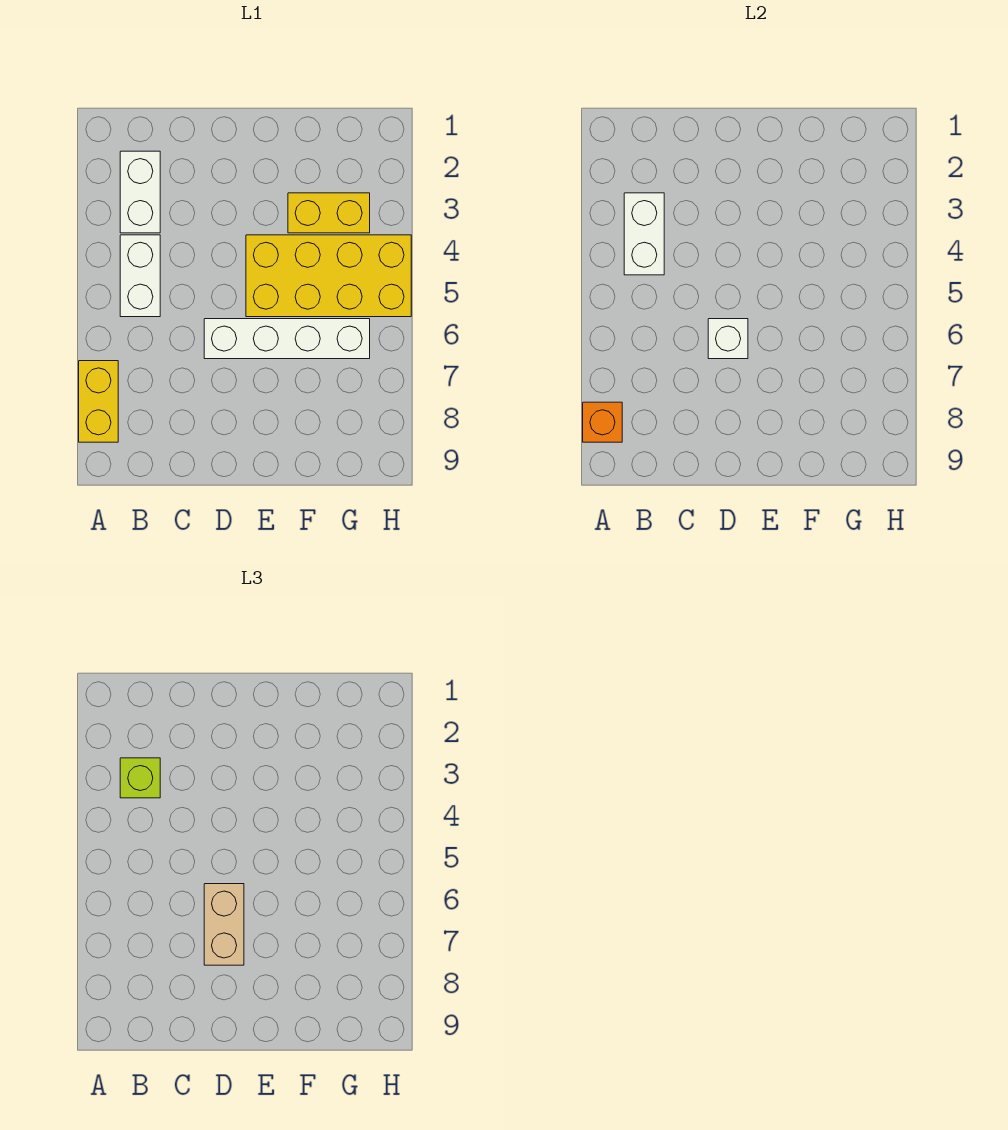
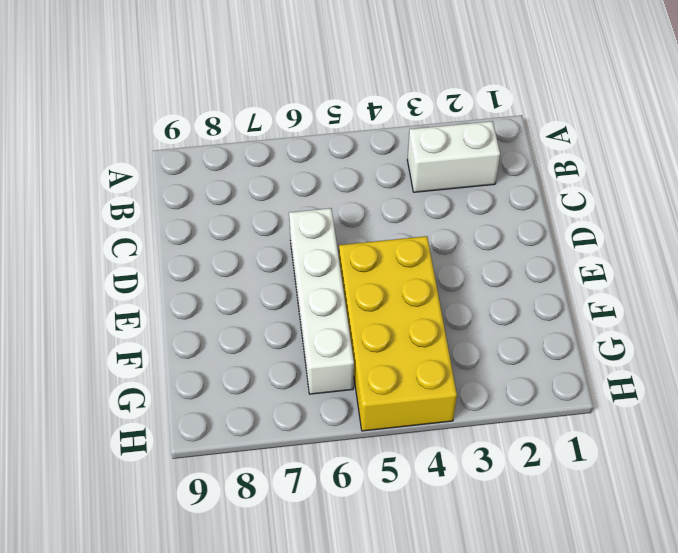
none -> yellow 1x2 brick [79,361,118,442]
none -> white 1x2 brick [120,235,160,317]

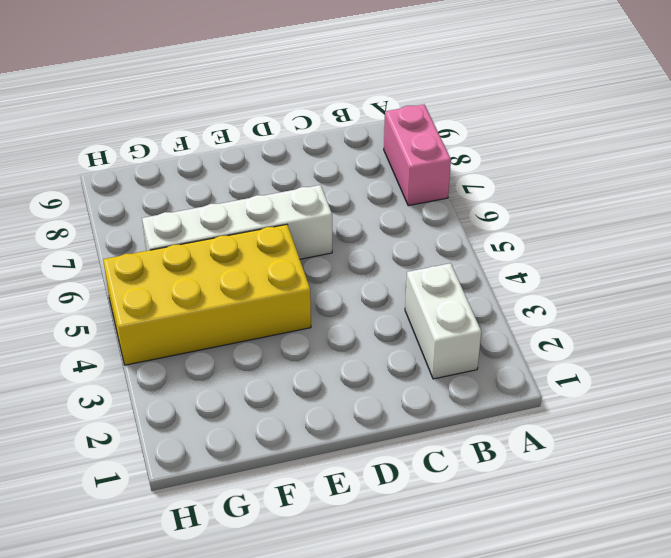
pink 1x2 brick [384,105,451,206] -> yellow 1x2 brick [79,361,118,442]
none -> white 1x2 brick [120,235,160,317]
none -> yellow 1x2 brick [288,193,370,233]

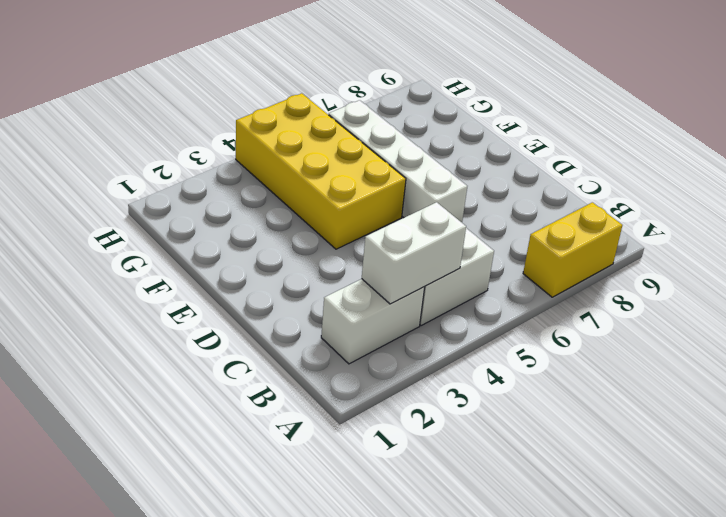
none -> yellow 1x2 brick [288,193,370,233]
none -> orange 1x1 brick [583,402,622,442]

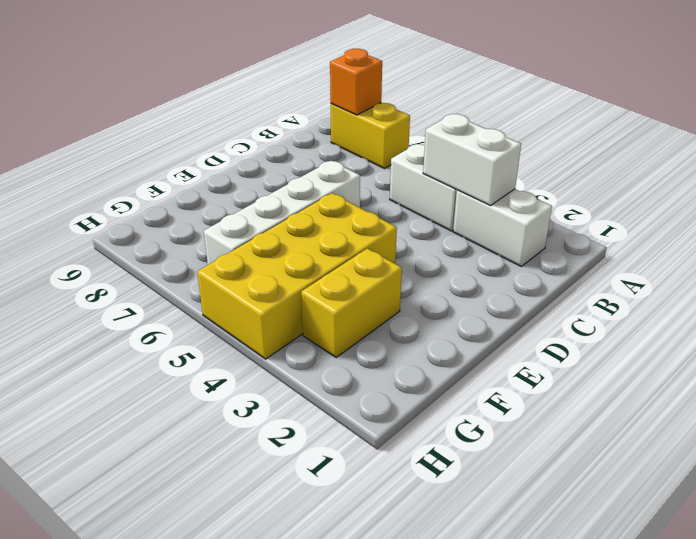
none -> white 1x1 brick [708,319,748,359]
none -> lime 1x1 brick [120,758,160,798]

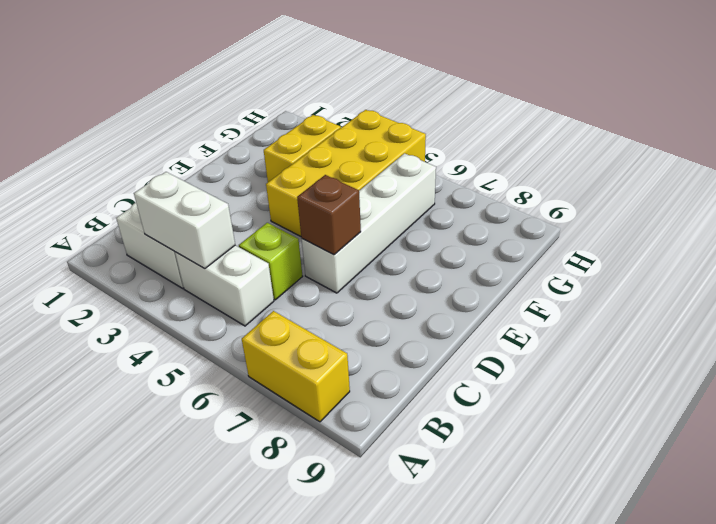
lime 1x1 brick [239,223,303,300] -> lime 1x1 brick moved to [120,758,160,798]
brown 1x1 brick [297,175,361,255] -> white 1x1 brick [708,319,748,359]
none -> orange 1x1 brick [583,402,622,442]
none -> tan 1x2 brick [204,884,244,965]

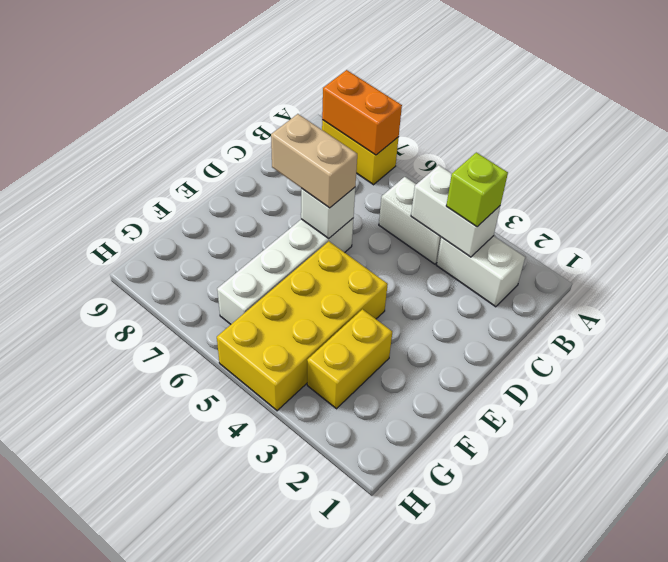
orange 1x2 brick [322,70,402,155] -> orange 1x1 brick [583,402,622,442]

